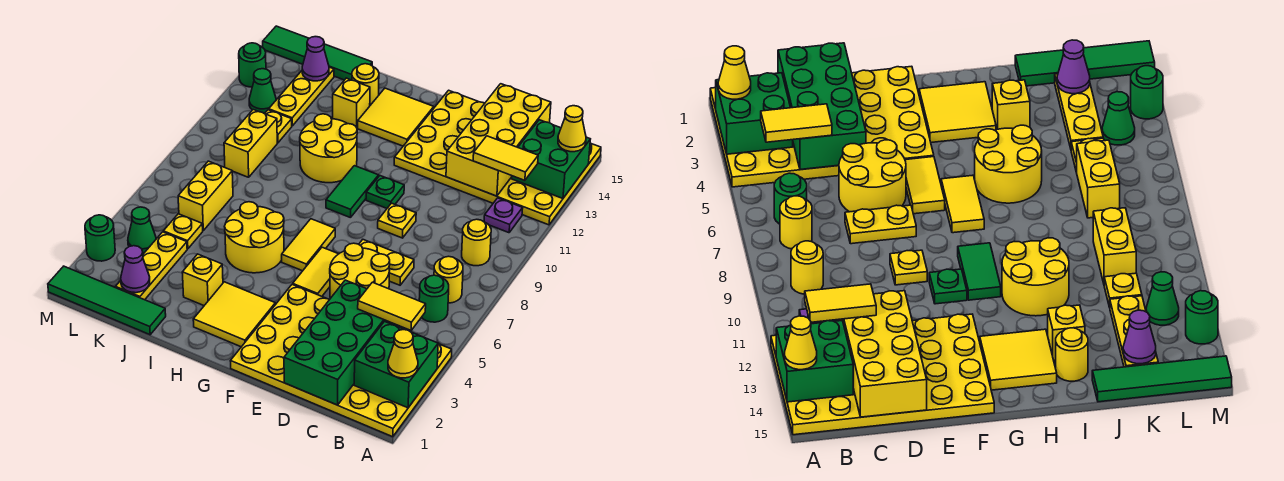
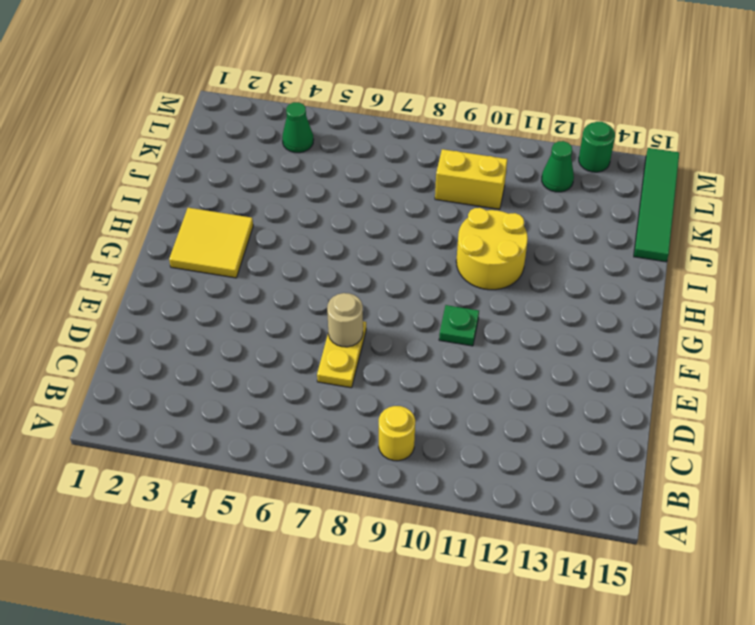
tan 1x1 round brick [327,293,363,347] -> none
none -> yellow 4x6 plate [231,284,452,437]
none -> yellow 4x6 plate [394,90,601,225]
none -> green 1x1 round brick [419,275,449,322]
none -> yellow 1x1 round brick [434,256,463,303]

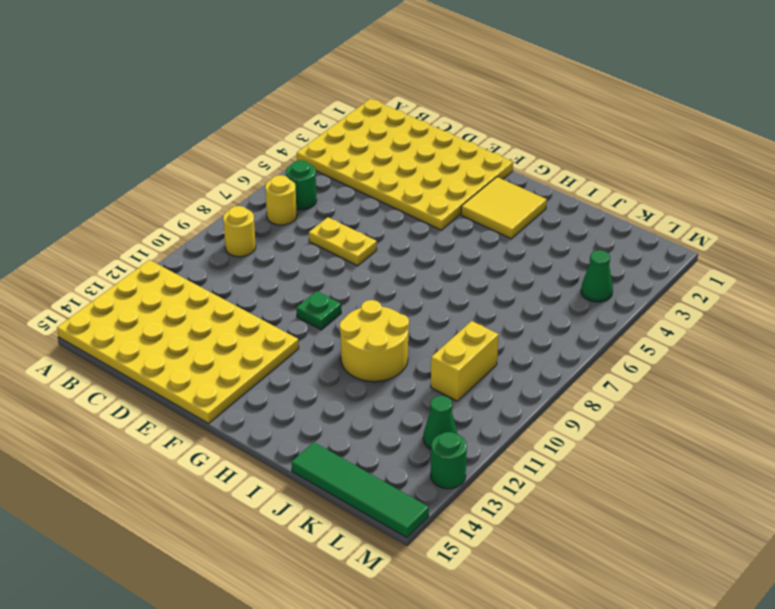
none -> purple 1x1 plate [484,198,523,233]
none -> yellow 2x2 round brick [330,243,390,298]
none -> yellow 1x1 plate [378,203,416,238]
none -> yellow 1x2 tile [293,247,338,296]

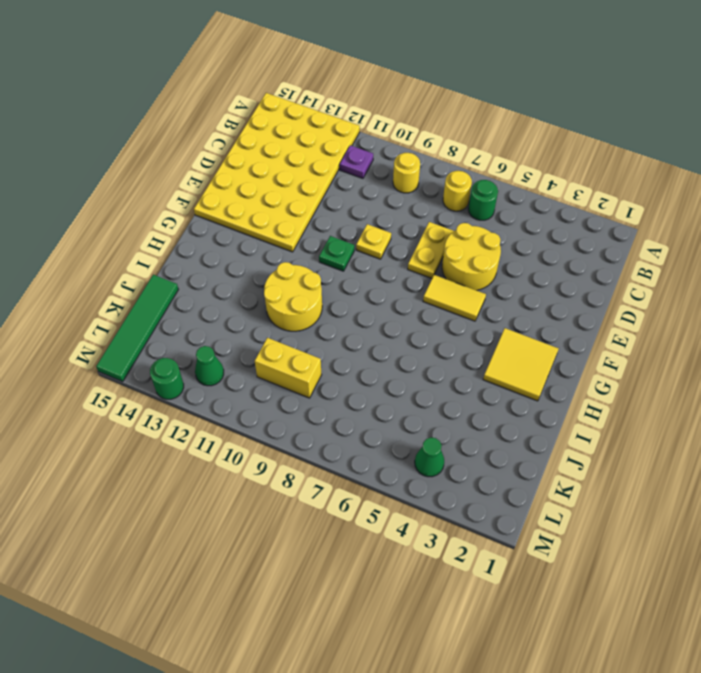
none -> yellow 4x6 plate [231,284,452,437]
none -> yellow 1x2 tile [282,219,335,271]
none -> green 1x2 tile [326,166,379,218]
none -> yellow 2x2 tile [358,88,434,146]

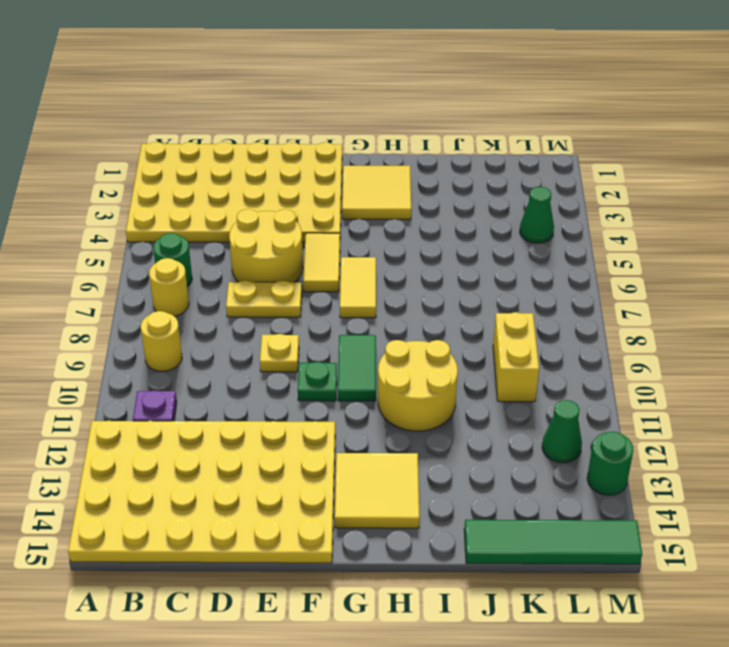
none -> yellow 2x2 round brick [225,202,284,273]
none -> yellow 1x1 brick [182,254,223,305]
none -> yellow 1x1 brick [333,78,370,128]
none -> yellow 1x1 round brick [352,64,379,105]

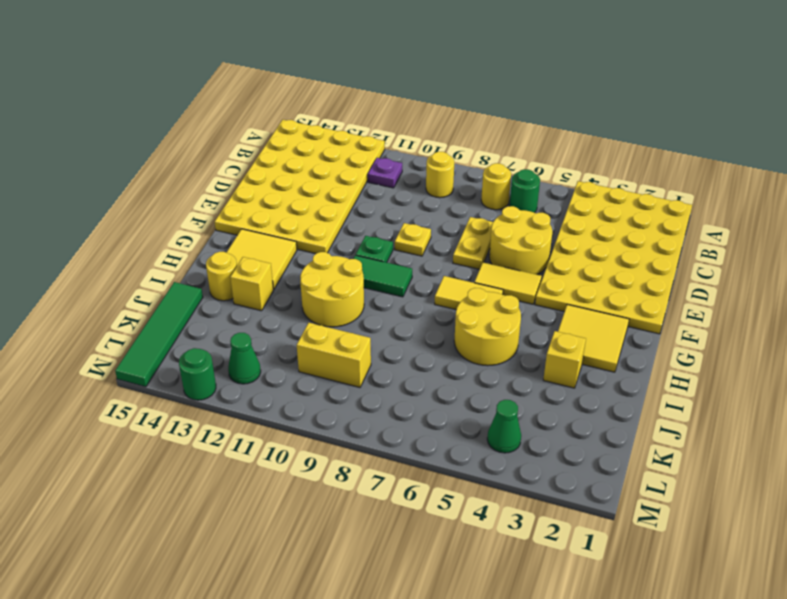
none -> green 1x4 tile [48,266,166,335]
none -> yellow 1x3 plate [116,232,187,300]
none -> yellow 1x1 plate [163,214,203,249]
none -> yellow 1x2 brick [178,161,233,230]

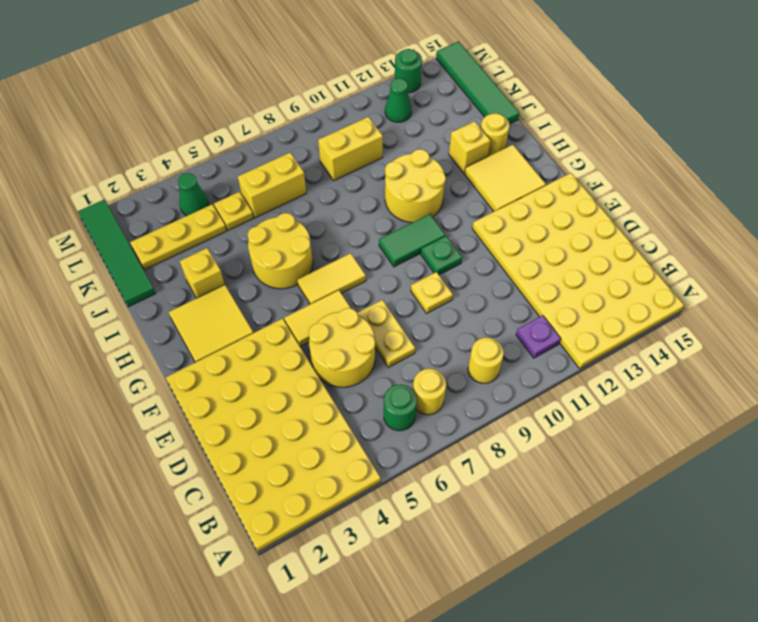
none -> yellow 1x1 plate [265,110,292,143]
none -> yellow 1x3 plate [269,67,334,126]
none -> green 1x1 round brick [85,215,115,261]
none -> green 2x2 brick [354,322,438,408]

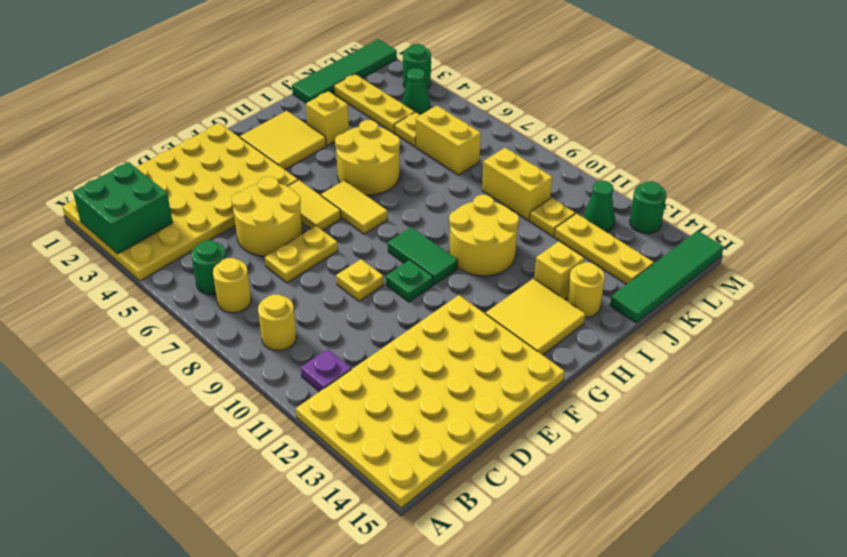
none -> green 2x2 brick [512,120,590,198]
none -> green 2x4 brick [284,280,397,405]
none -> yellow 2x4 brick [446,84,551,196]
none -> purple 1x1 cone [121,246,150,293]

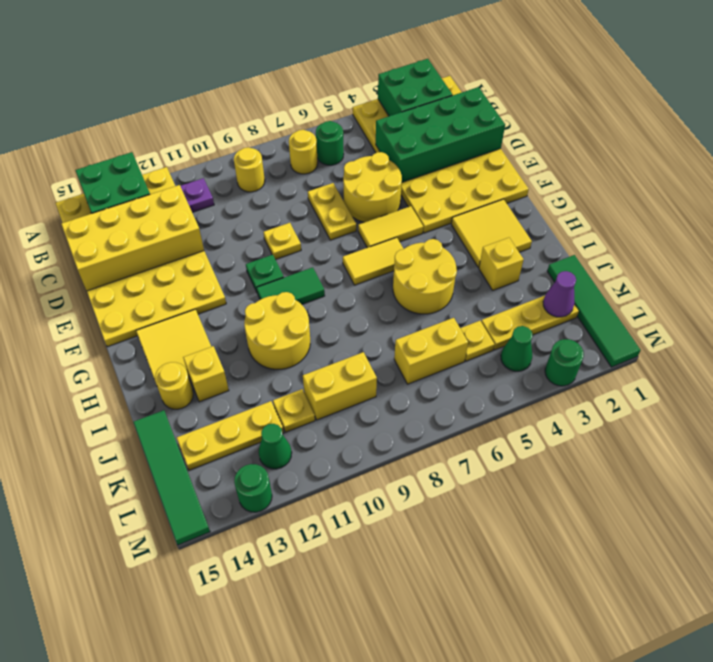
none -> purple 1x1 cone [302,37,329,81]
none -> yellow 1x1 cone [388,329,418,378]
none -> yellow 1x1 cone [558,106,586,152]
none -> yellow 1x2 tile [358,282,426,330]

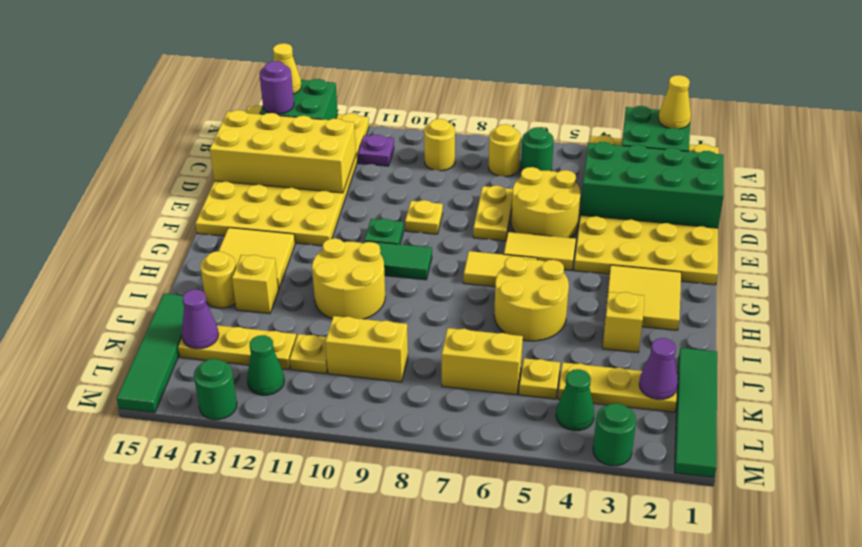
purple 1x1 round brick [260,61,294,114] -> none
none -> yellow 1x2 tile [358,282,426,330]
none -> yellow 1x2 tile [473,136,538,180]

